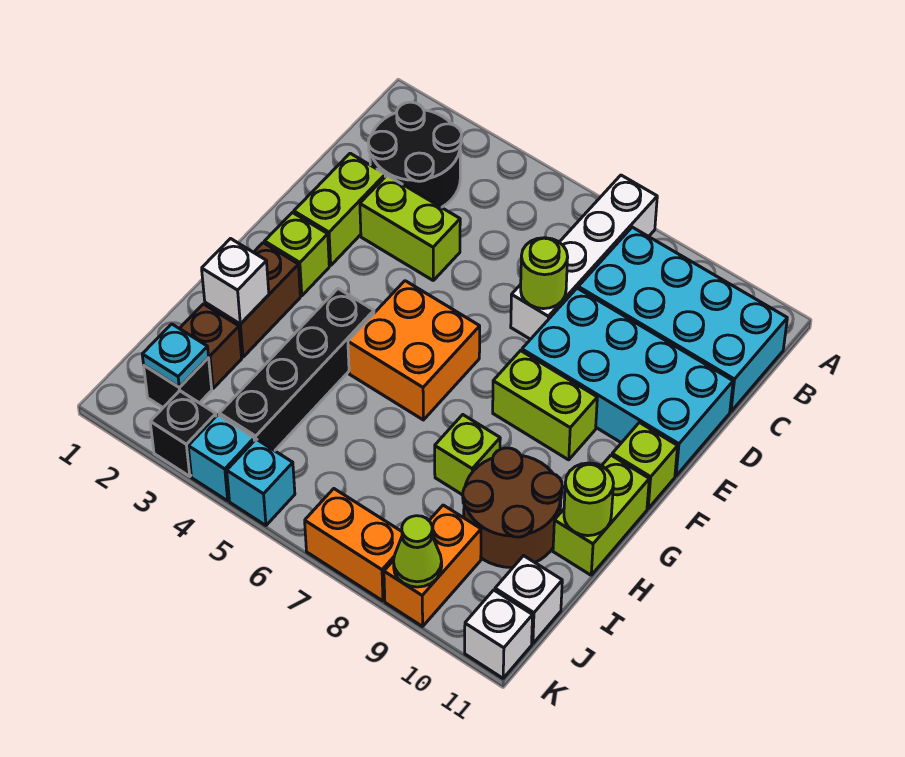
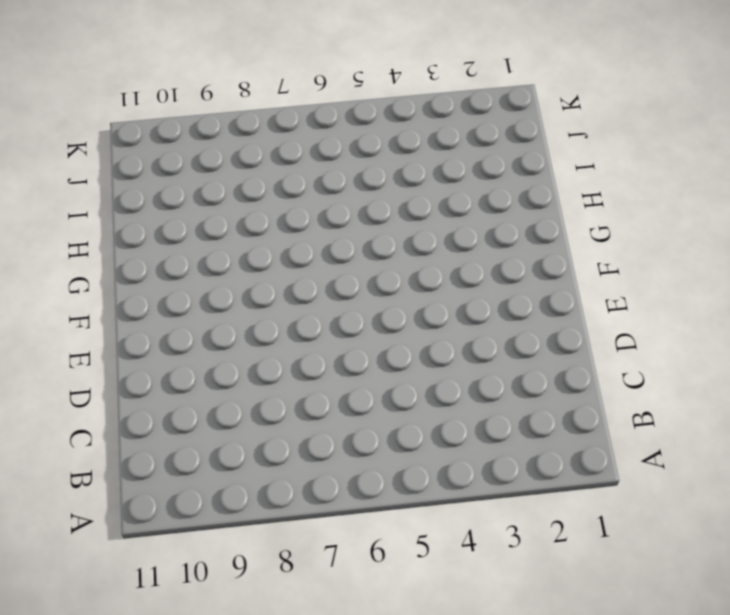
none -> white 1x4 brick [511,175,657,339]
none -> black 2x2 round brick [368,102,461,207]
none -> cyan 2x4 brick [578,227,787,412]

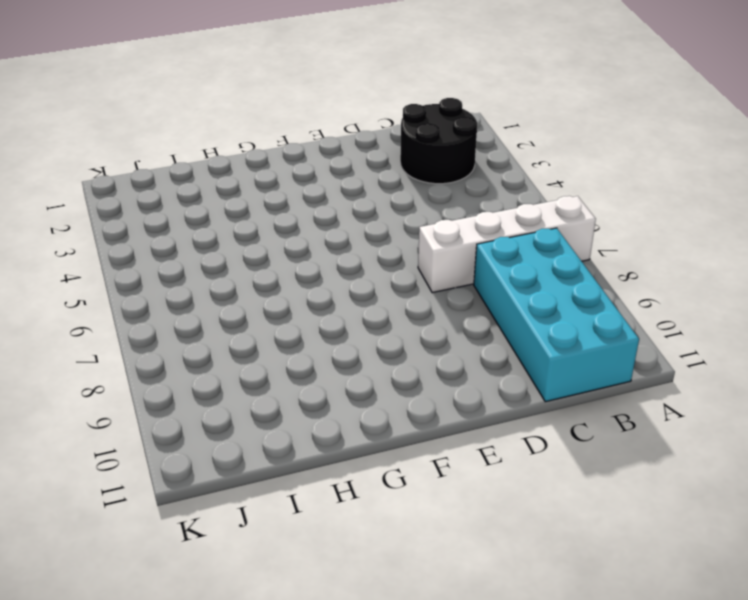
none -> lime 1x2 brick [294,153,385,266]
none -> lime 1x2 brick [360,175,460,280]
none -> cyan 2x4 brick [522,288,733,476]

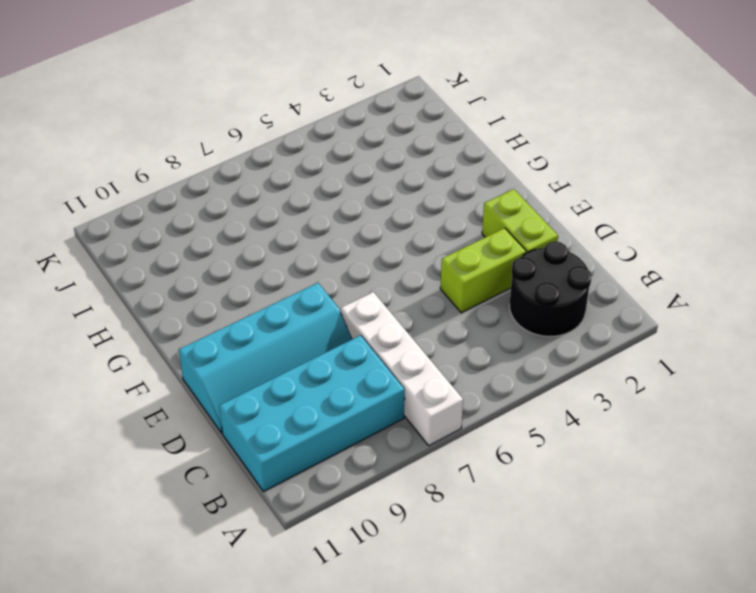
cyan 2x4 slope [179,283,352,433] -> cyan 2x4 brick [522,288,733,476]
none -> lime 1x1 brick [264,213,329,296]
none -> orange 2x2 brick [348,281,480,420]
none -> lime 1x2 brick [493,351,597,460]

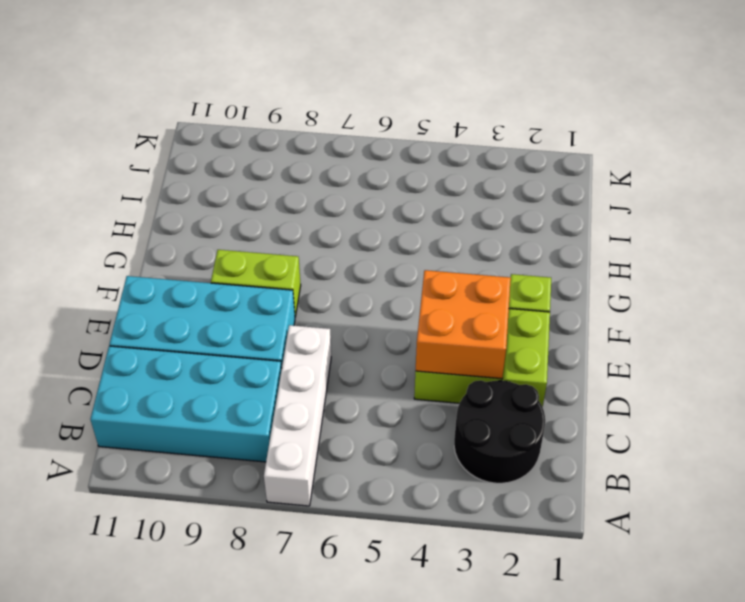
orange 2x2 brick [416,270,511,379] -> orange 2x2 brick moved to [348,281,480,420]
none -> lime 1x1 brick [612,422,678,508]
none -> brown 1x2 brick [205,243,300,357]
none -> black 1x4 brick [219,289,374,451]

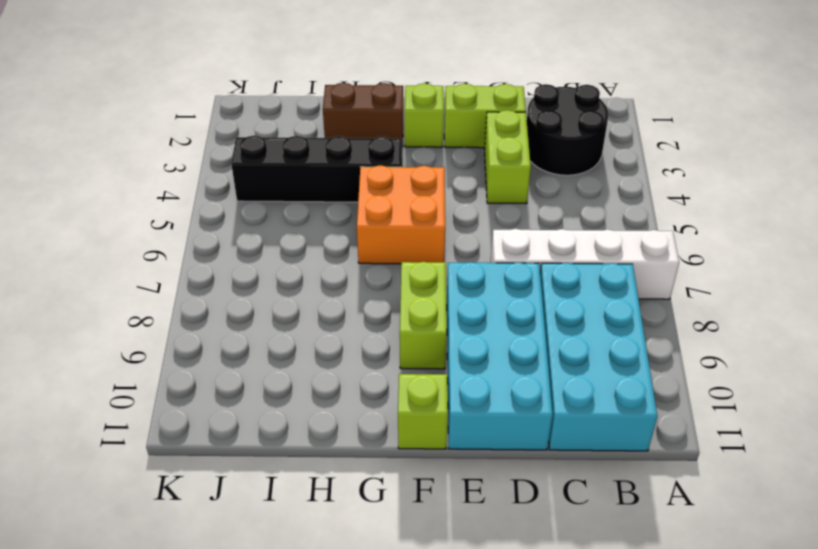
none -> lime 1x2 brick [553,455,649,575]
none -> lime 1x1 brick [435,415,500,495]
none -> brown 2x2 round brick [463,448,562,568]

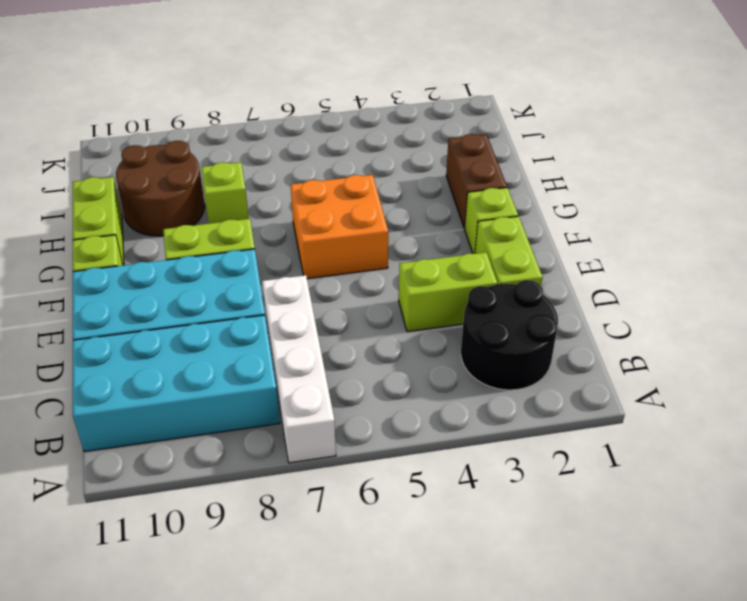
none -> black 1x4 brick [219,289,374,451]
none -> brown 1x1 brick [179,304,242,388]
none -> black 1x1 brick [144,358,212,407]

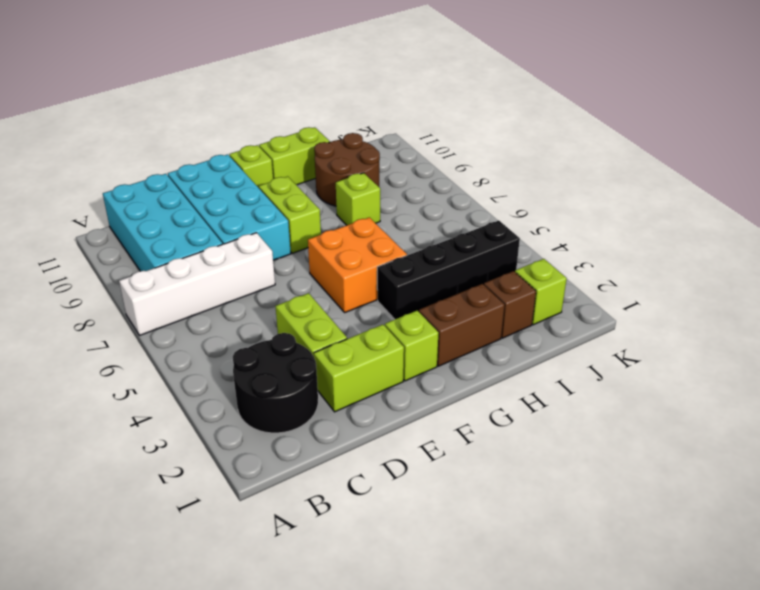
lime 1x1 brick [515,259,567,325] -> black 1x1 brick [144,358,212,407]
none -> orange 1x2 brick [384,505,481,626]
none -> white 1x1 brick [495,556,562,644]
none -> black 1x1 brick [150,391,216,476]

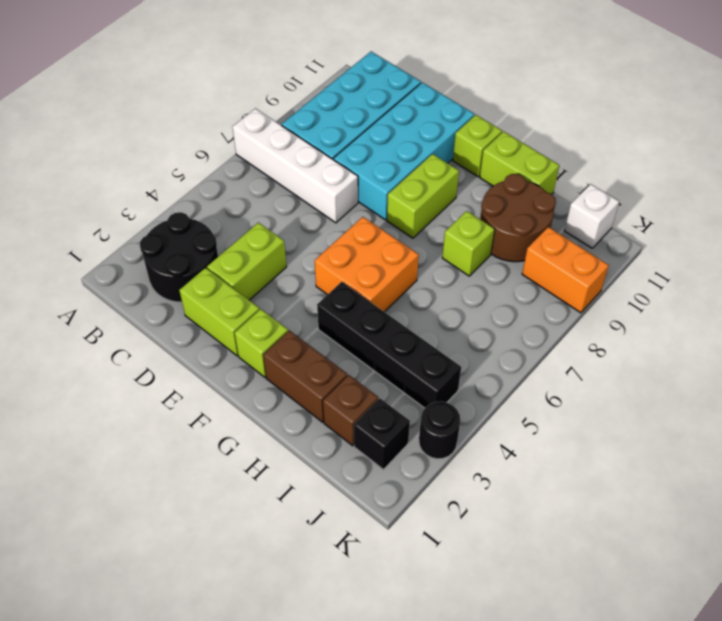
black 1x1 round brick [419,402,460,459] -> black 1x1 brick [150,391,216,476]
none -> cyan 1x1 brick [188,415,254,501]
none -> cyan 1x1 brick [227,439,295,525]
none -> orange 1x2 brick [305,489,402,601]

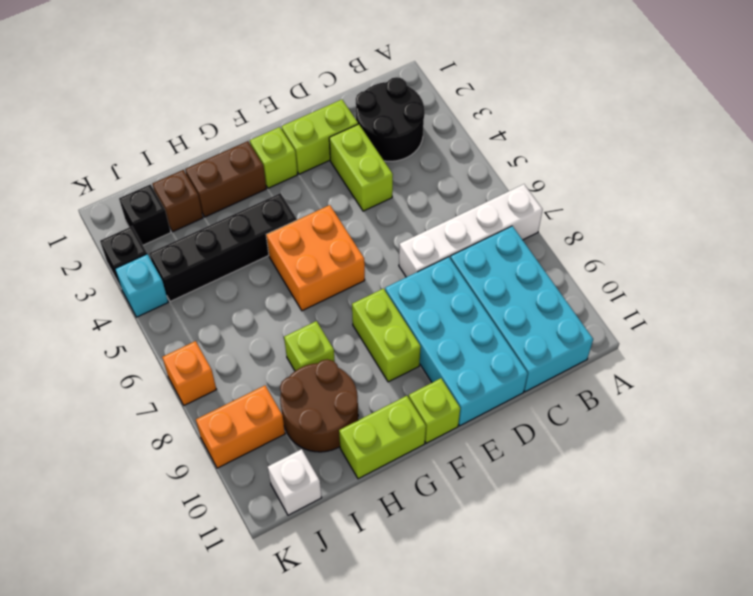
orange 1x1 brick [162,341,216,405] -> orange 1x2 brick [305,489,402,601]
none -> cyan 1x1 brick [227,439,295,525]
none -> white 1x1 brick [465,590,533,678]
none -> lime 1x1 round brick [521,238,568,309]

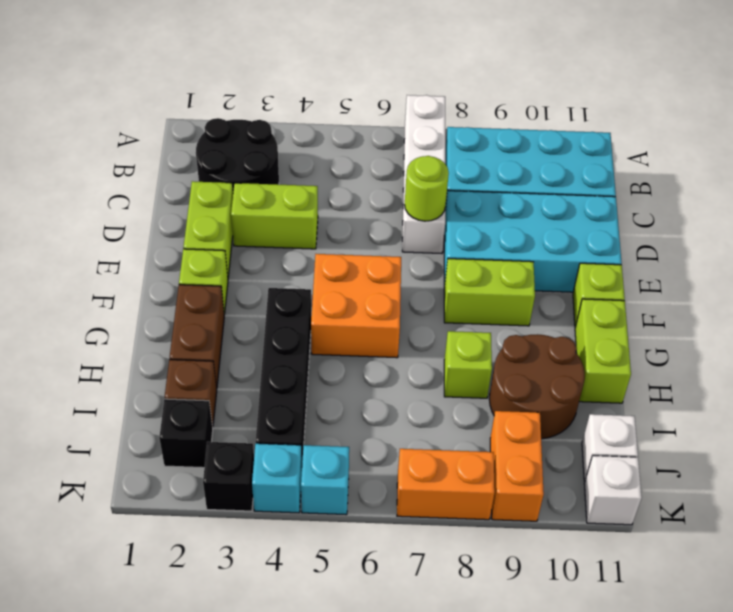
none -> white 1x1 brick [202,239,269,324]
none -> lime 1x1 round brick [564,463,613,536]
none -> cyan 1x1 plate [142,324,209,387]

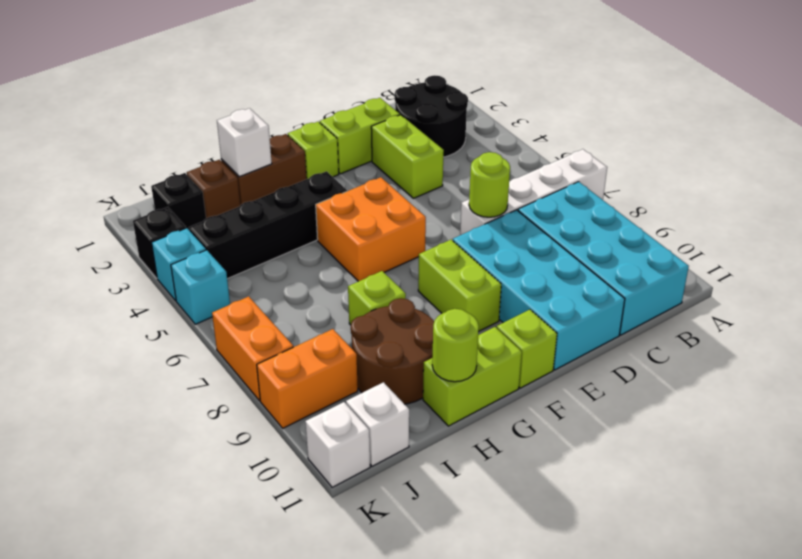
none -> cyan 1x1 plate [142,324,209,387]
none -> lime 1x1 cone [393,516,442,587]

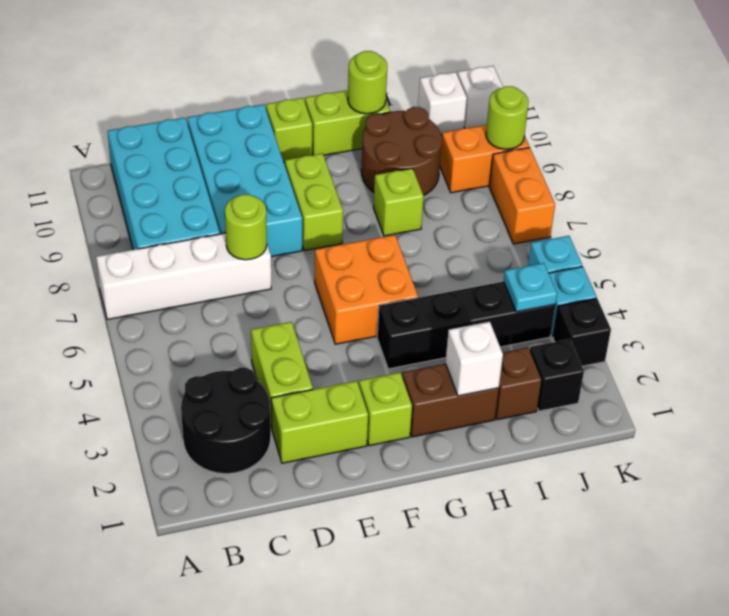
cyan 1x1 plate [504,263,557,312] -> cyan 1x1 plate moved to [142,324,209,387]
lime 1x1 round brick [486,86,529,149] -> lime 1x1 cone [393,516,442,587]

